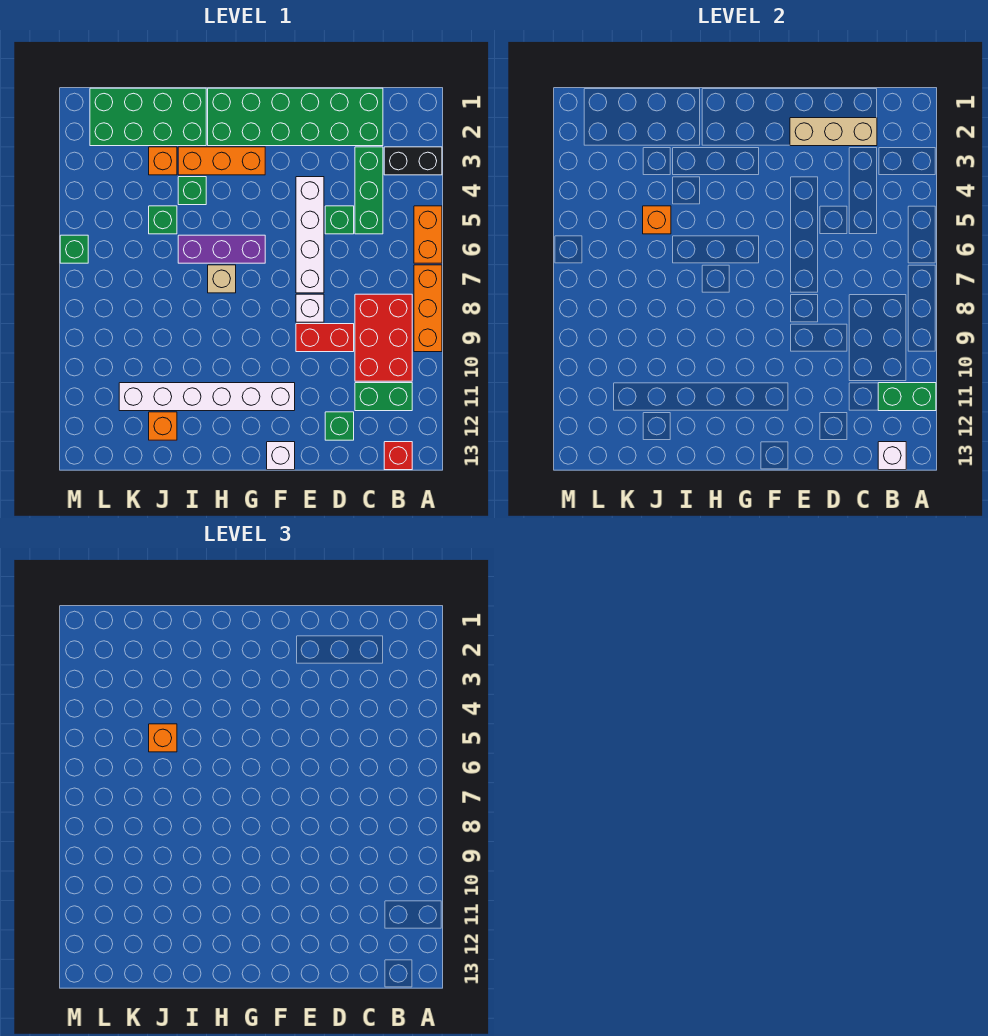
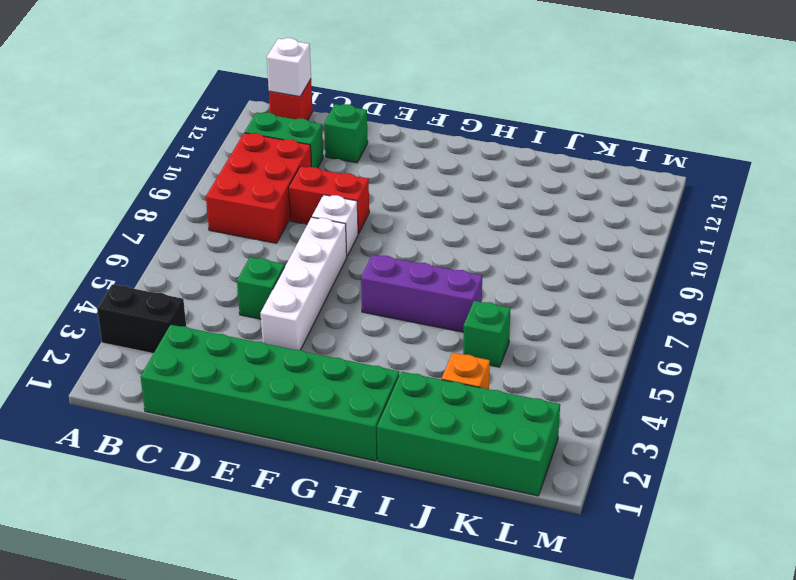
none -> orange 1x2 brick [414,206,442,263]
none -> orange 1x3 brick [414,265,442,352]
none -> green 1x3 brick [355,147,383,234]

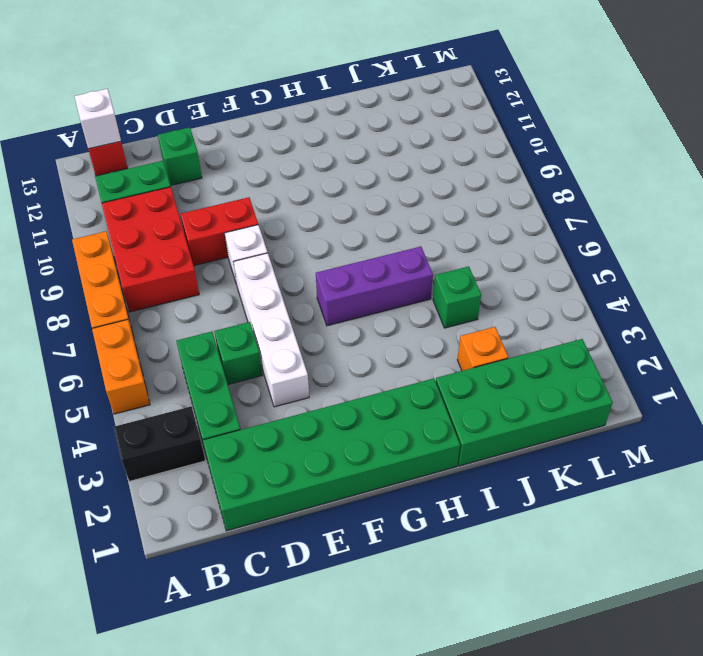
none -> white 1x6 brick [119,383,295,411]
none -> white 1x1 brick [267,442,295,470]
none -> orange 1x3 brick [178,147,265,175]

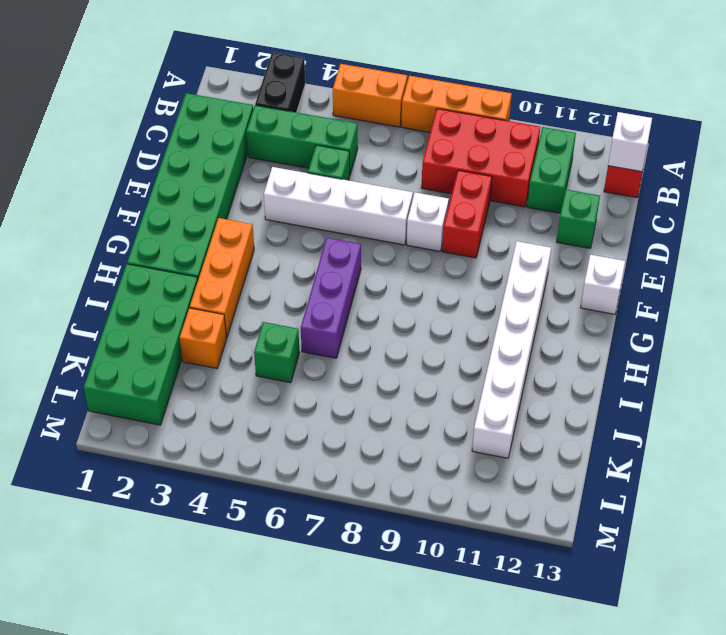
none -> tan 1x1 brick [208,265,236,293]
none -> green 1x1 brick [178,177,206,205]
none -> orange 1x1 brick [149,412,177,440]

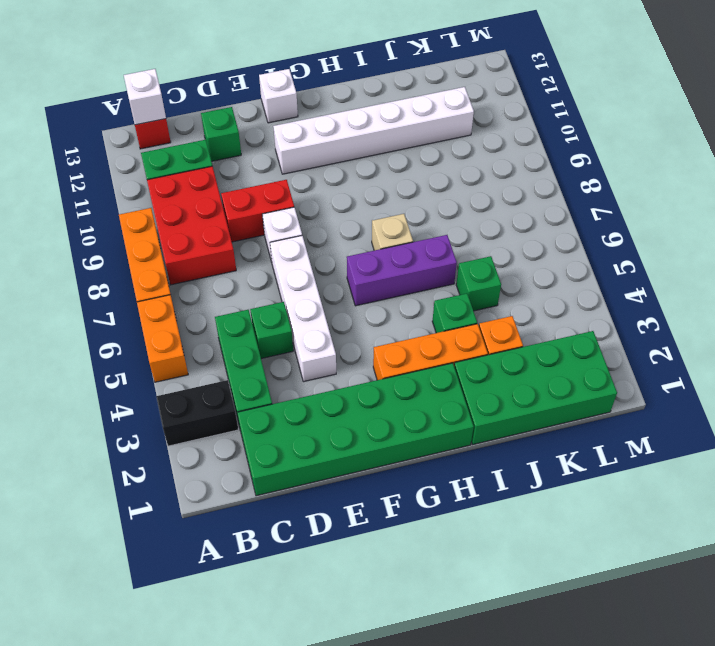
none -> orange 1x1 brick [149,412,177,440]
none -> green 1x1 brick [60,235,88,263]
none -> green 1x2 brick [878,383,936,411]

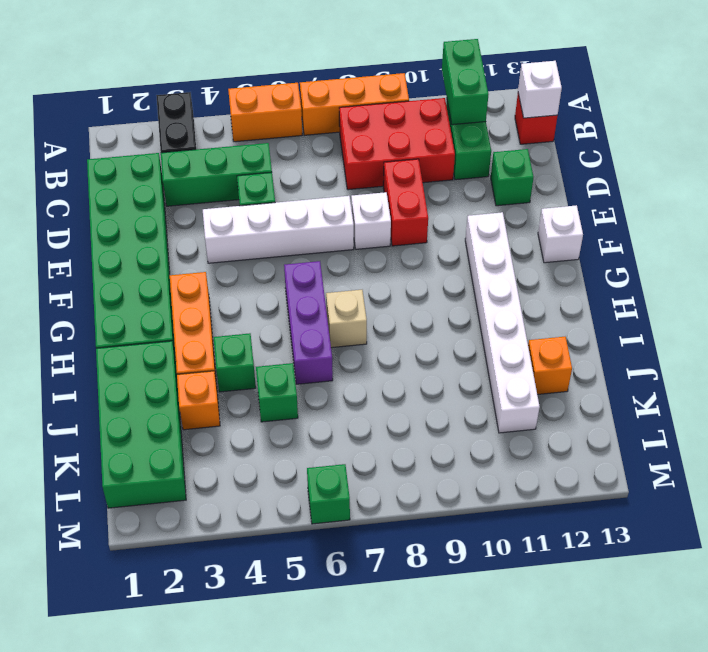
none -> tan 1x3 brick [790,118,877,146]
none -> orange 1x1 brick [643,206,671,234]
none -> orange 1x1 brick [149,724,177,752]

